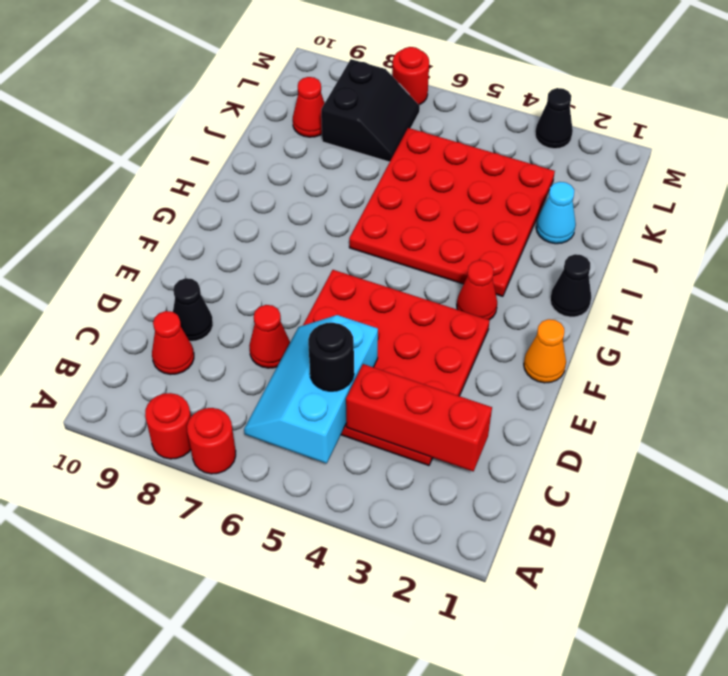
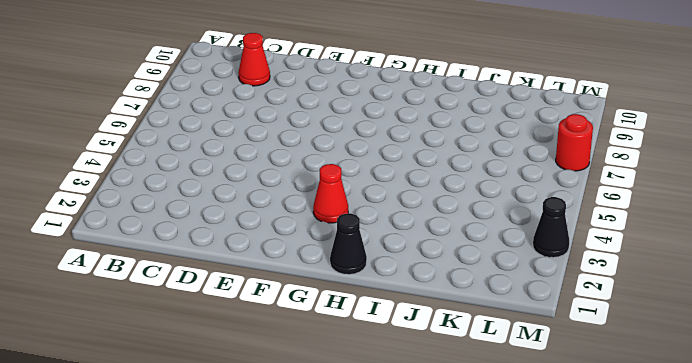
none -> red 1x1 round brick [187,408,236,474]
none -> red 1x1 round brick [145,393,191,459]
none -> red 4x4 plate [303,270,490,466]

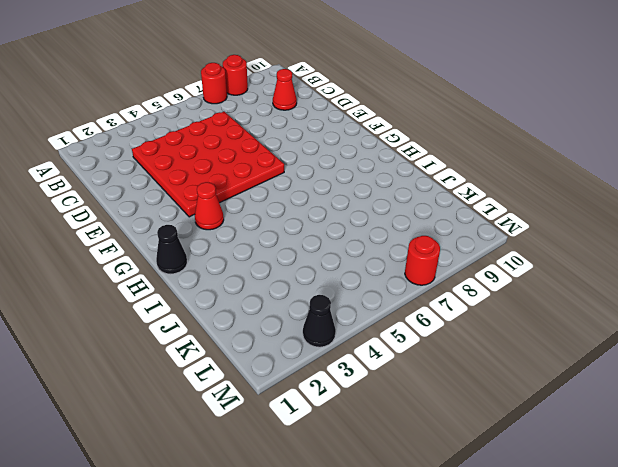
none -> red 1x1 cone [249,305,290,368]
none -> black 1x1 cone [173,278,213,341]
none -> orange 1x1 cone [524,319,566,383]

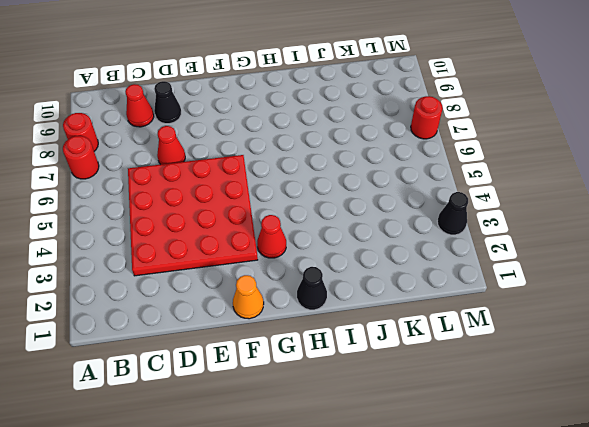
none -> red 4x4 plate [349,128,555,296]
none -> cyan 1x1 cone [536,182,576,244]
none -> black 2x2 slope [321,59,420,162]

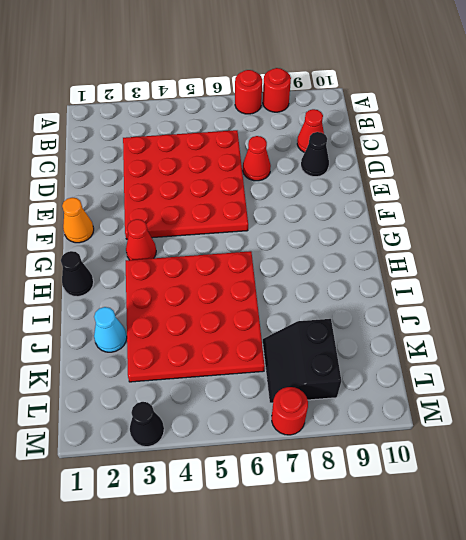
none -> red 1x1 cone [293,77,325,137]
none -> cyan 2x3 slope [244,315,378,463]
none -> red 1x3 brick [346,364,492,471]

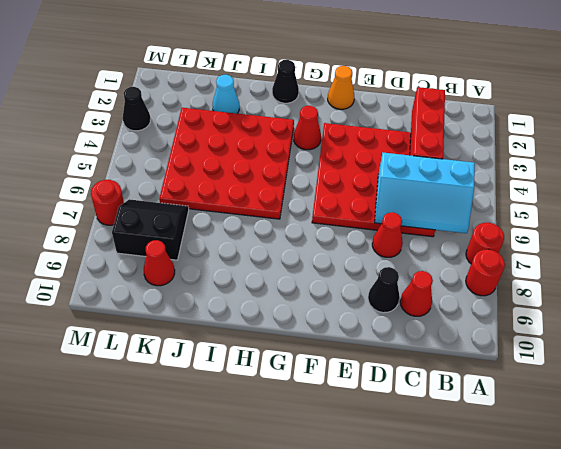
none -> black 1x1 round brick [308,323,354,391]

